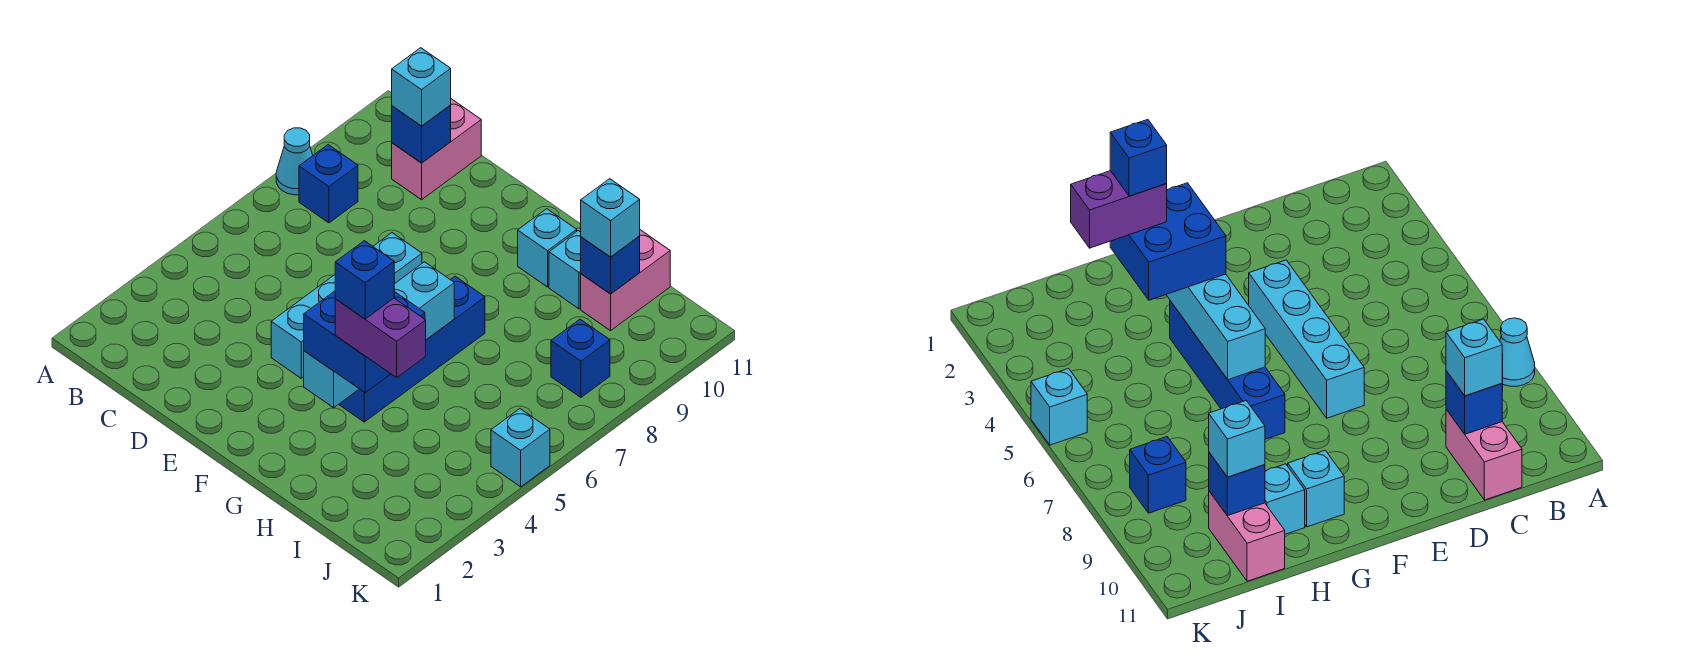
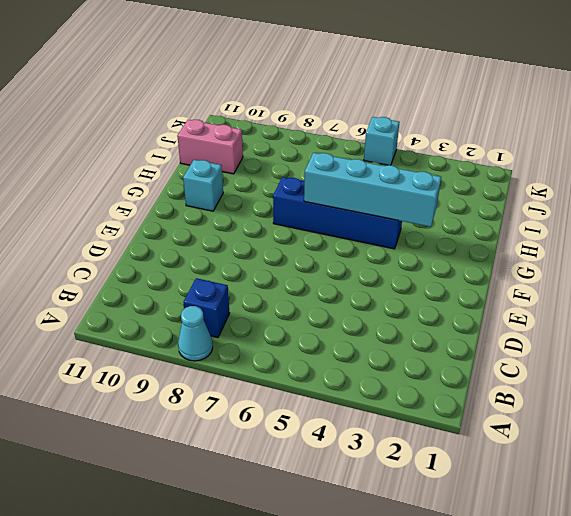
none -> pink 1x2 brick [392,99,481,200]
none -> cyan 1x4 brick [271,233,422,378]
none -> cyan 1x1 brick [549,231,581,309]

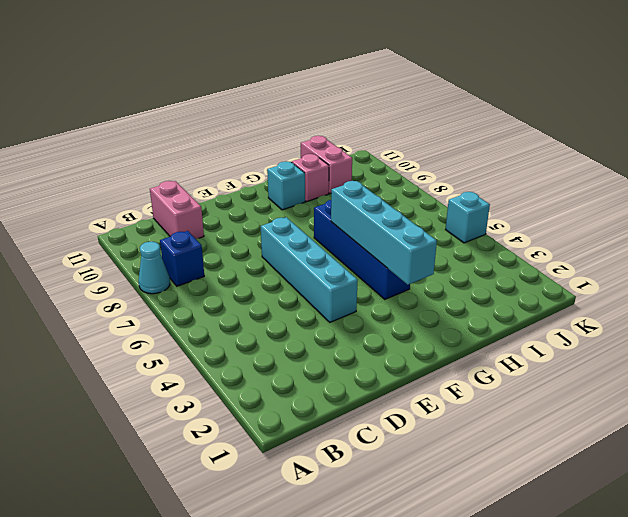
pink 1x1 brick [292,154,329,202] -> cyan 1x1 brick [549,231,581,309]
none -> blue 1x1 brick [551,319,610,397]
none -> blue 1x1 brick [392,105,451,163]
none -> blue 1x1 brick [581,236,640,294]

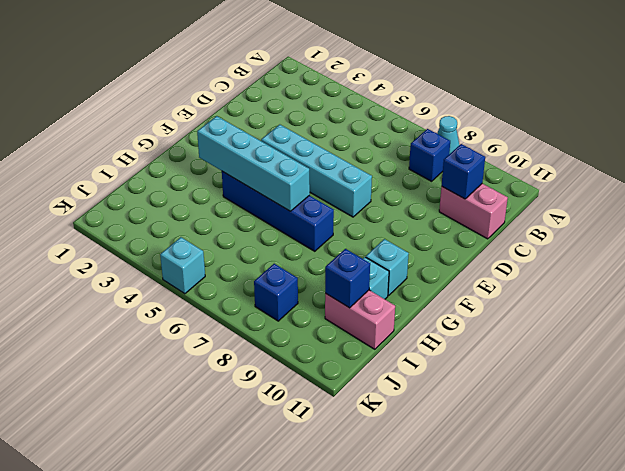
none -> cyan 1x1 brick [392,48,451,126]
none -> blue 2x2 brick [304,291,425,393]
none -> cyan 1x1 brick [581,179,640,257]

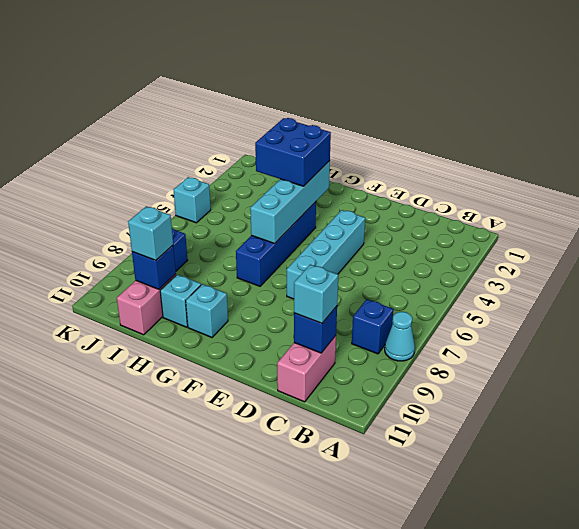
none -> purple 1x2 brick [335,298,426,378]
none -> blue 1x1 brick [335,241,394,319]

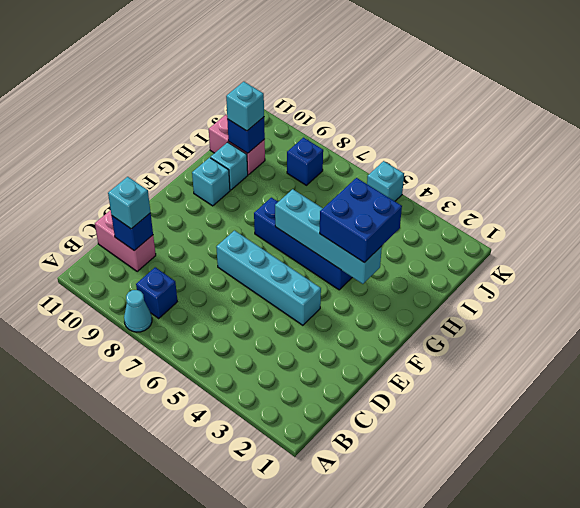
none -> purple 1x2 brick [335,298,426,378]
none -> blue 1x1 brick [335,241,394,319]

